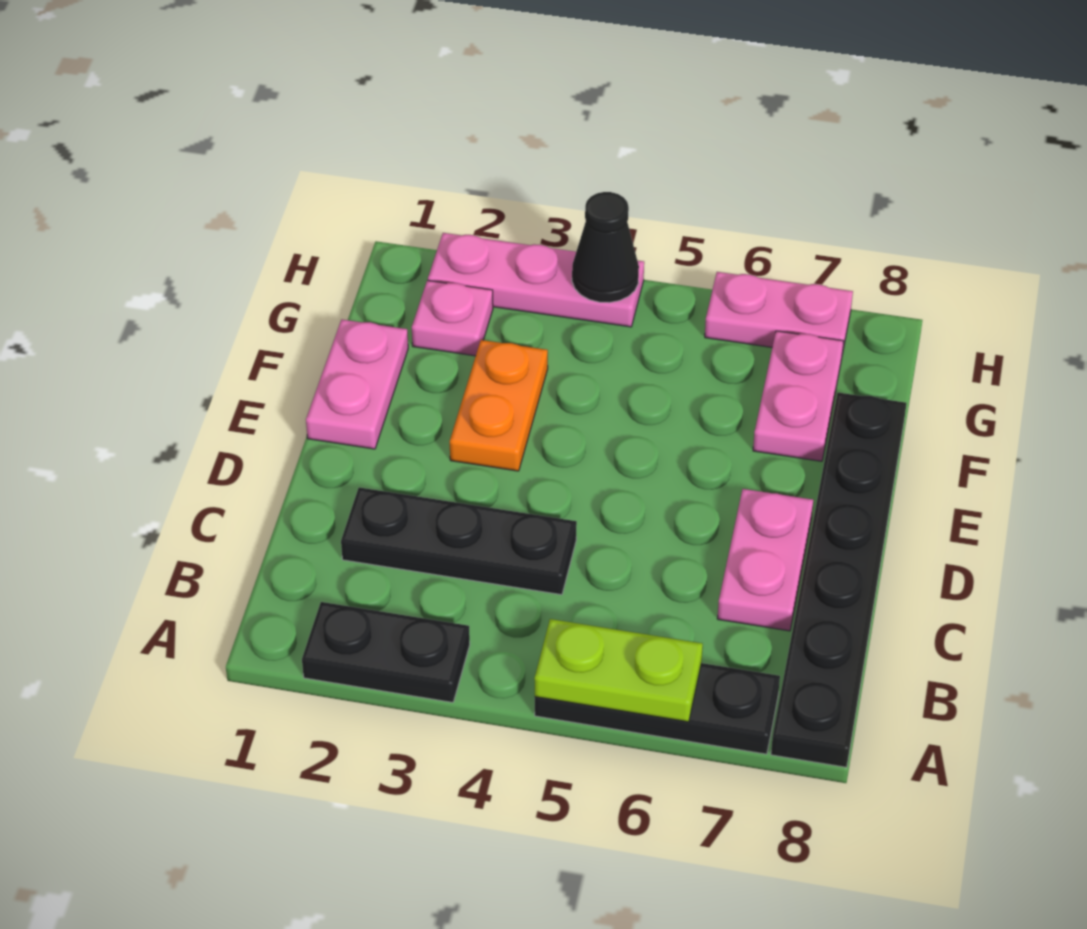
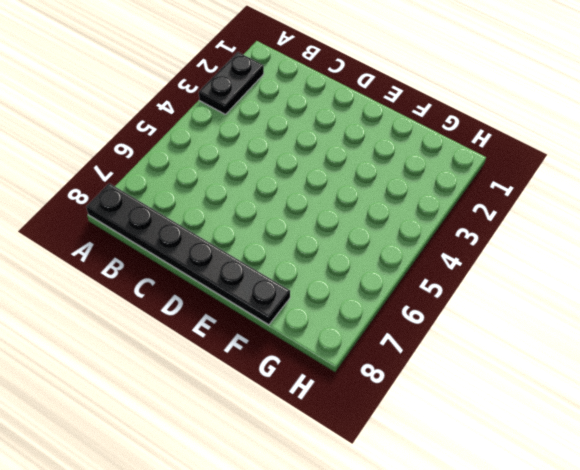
none -> black 1x3 plate [535,663,780,754]
none -> black 1x3 plate [341,487,577,595]
none -> pink 1x2 plate [717,489,813,631]

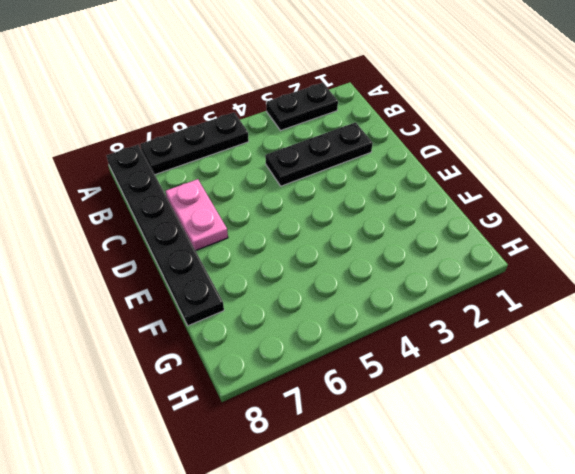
none -> pink 1x2 plate [306,319,408,449]
none -> orange 1x2 plate [450,340,548,471]
none -> pink 1x2 plate [753,331,844,461]

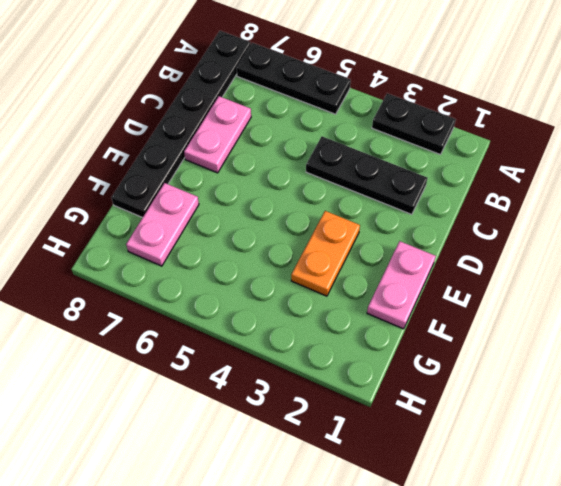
none -> pink 1x1 plate [412,280,493,356]
none -> pink 1x3 plate [428,233,644,327]
none -> pink 1x2 plate [705,272,853,354]

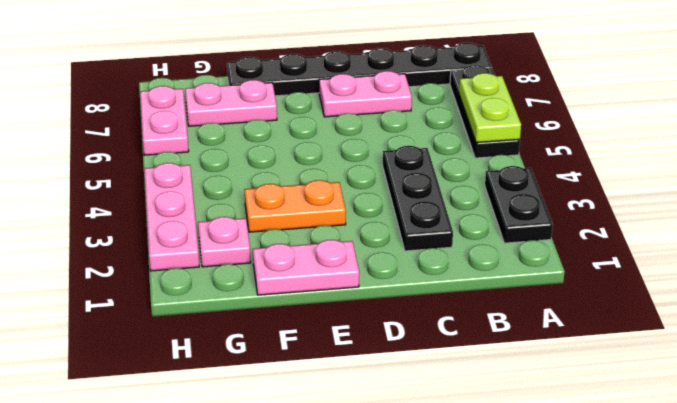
none -> black 1x1 cone [572,192,639,303]

